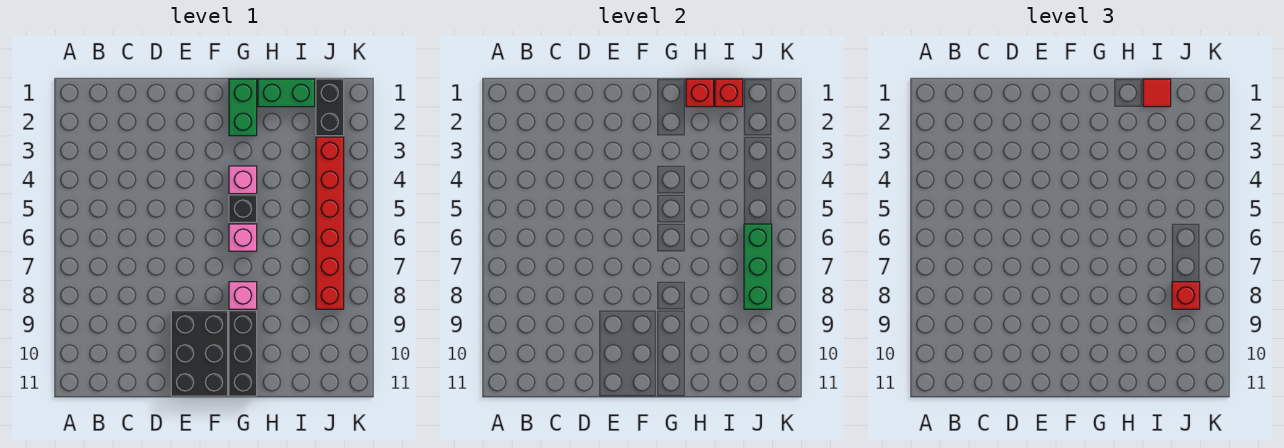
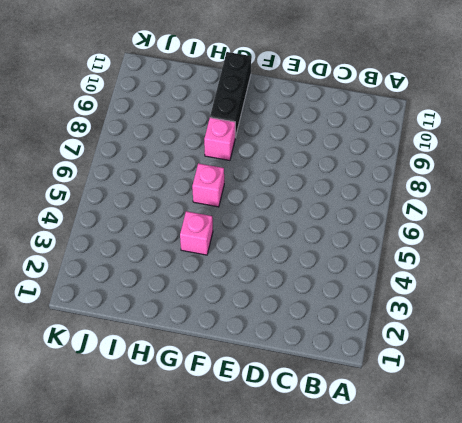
none -> black 2x3 brick [171,311,228,396]
none -> green 1x2 brick [229,79,257,136]
none -> black 1x1 brick [229,195,257,222]

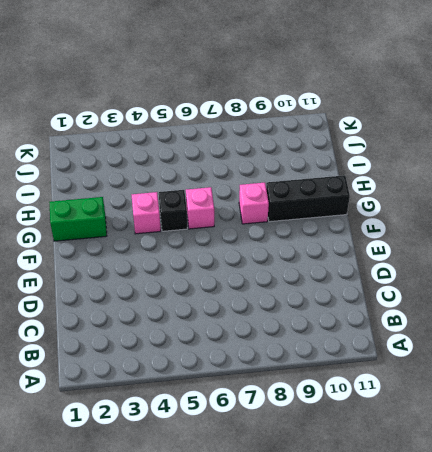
none -> black 2x3 brick [171,311,228,396]
none -> green 1x2 brick [258,79,315,107]
none -> black 1x2 brick [316,79,344,136]

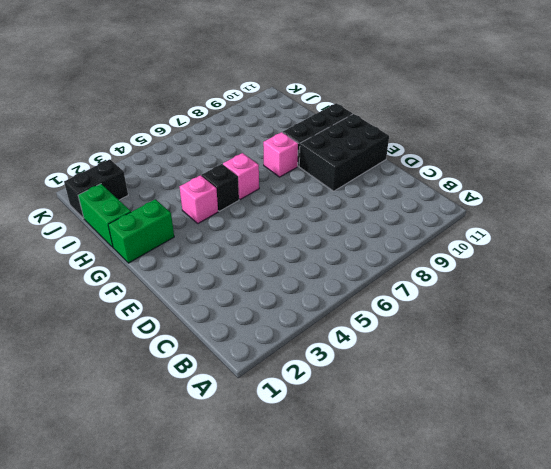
none -> red 1x6 brick [316,137,344,309]
none -> red 1x1 brick [686,79,714,107]
none -> red 1x1 brick [715,79,743,107]

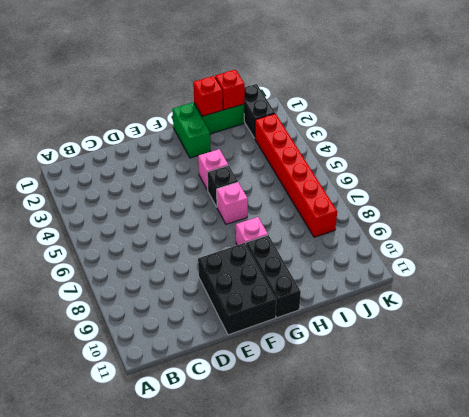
none -> green 1x3 brick [744,224,772,309]
none -> red 1x1 tile [1143,79,1171,107]
none -> red 1x1 brick [1172,282,1200,309]

